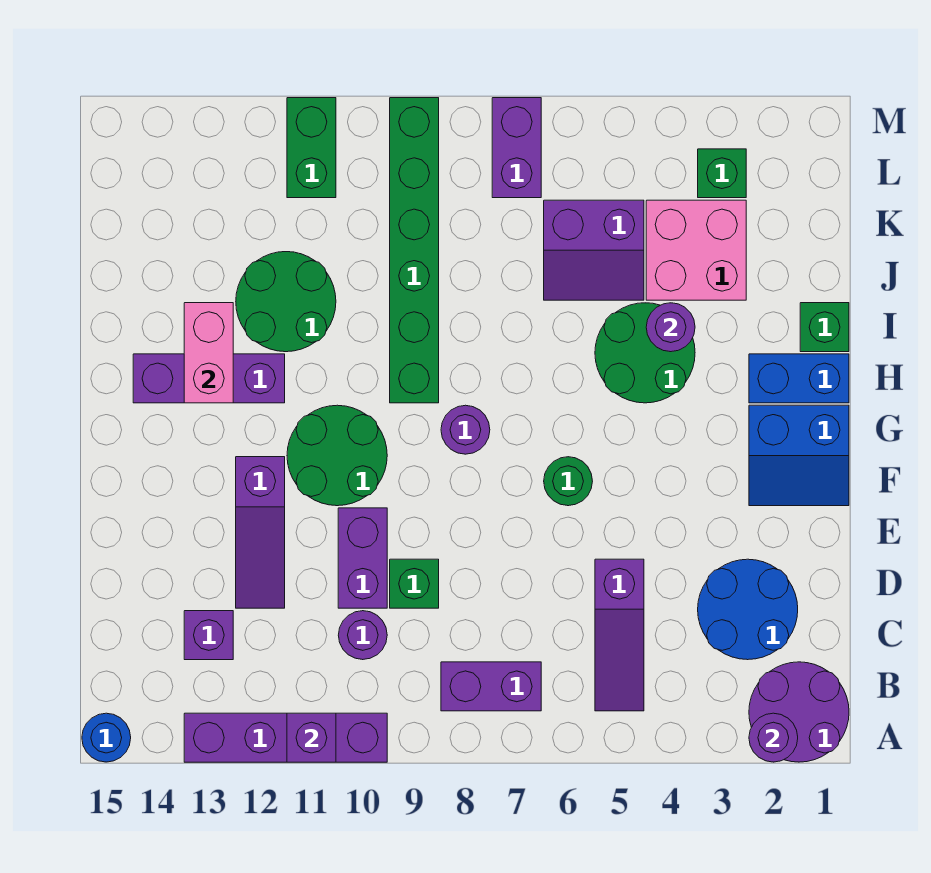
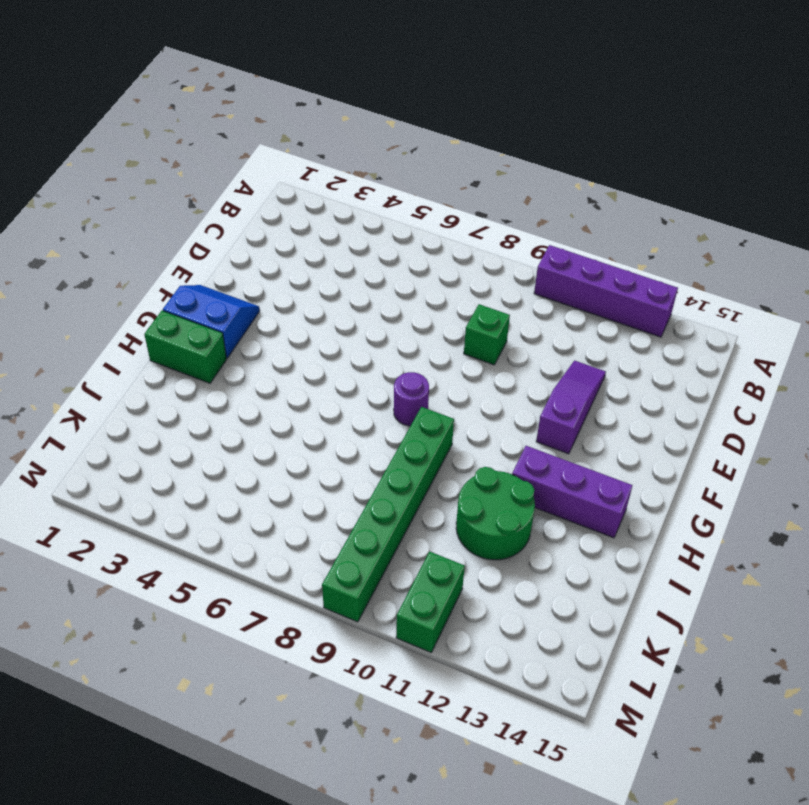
green 1x2 brick [144,311,227,383] -> blue 1x2 brick [749,354,849,403]
none -> purple 2x2 round brick [749,662,849,762]
none -> blue 1x1 round brick [82,713,131,762]
none -> purple 1x3 slope [595,559,644,711]
none -> purple 1x2 brick [441,662,541,711]

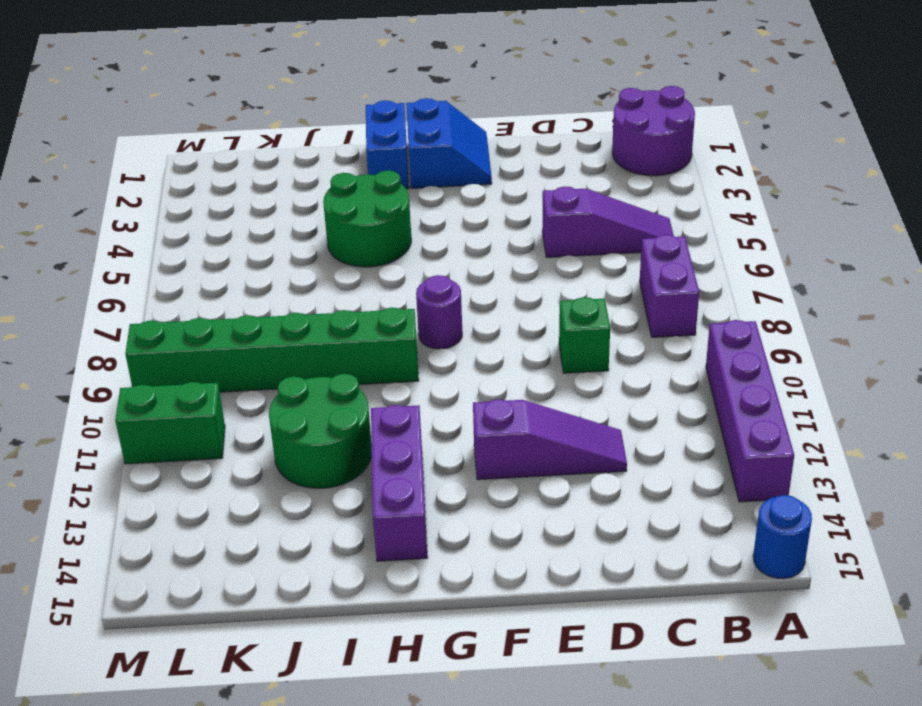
none -> blue 2x2 round brick [698,559,798,660]
none -> purple 1x1 round brick [338,611,387,660]
none -> purple 1x1 brick [184,611,233,660]
none -> purple 1x2 brick [338,508,387,608]

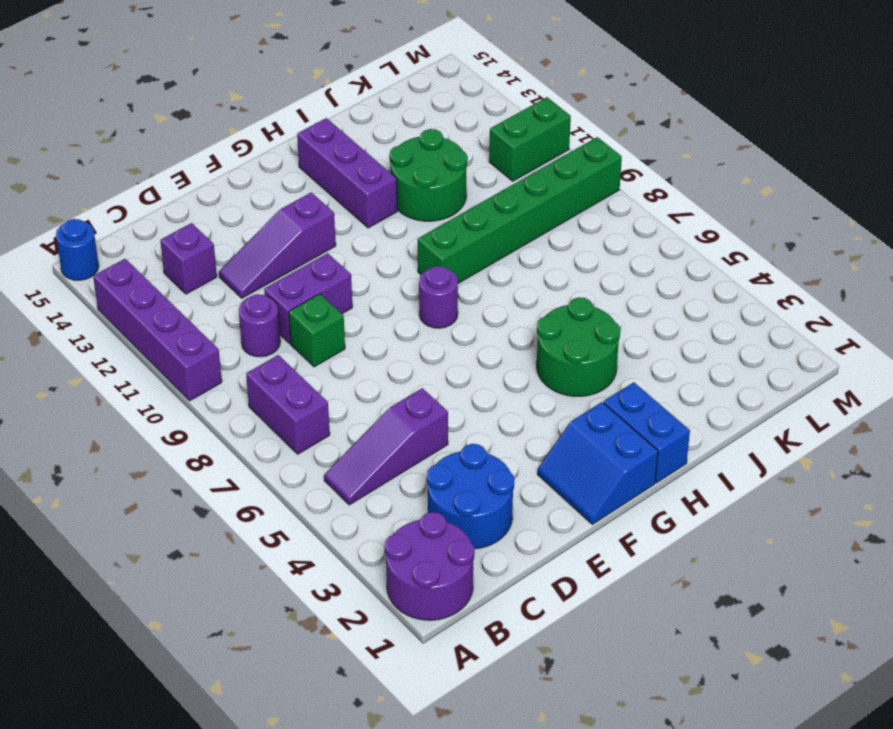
none -> green 1x1 round brick [544,457,593,506]
none -> green 2x2 round brick [287,405,387,506]
none -> green 1x1 brick [800,303,849,352]
none -> pink 2x2 brick [646,200,746,300]

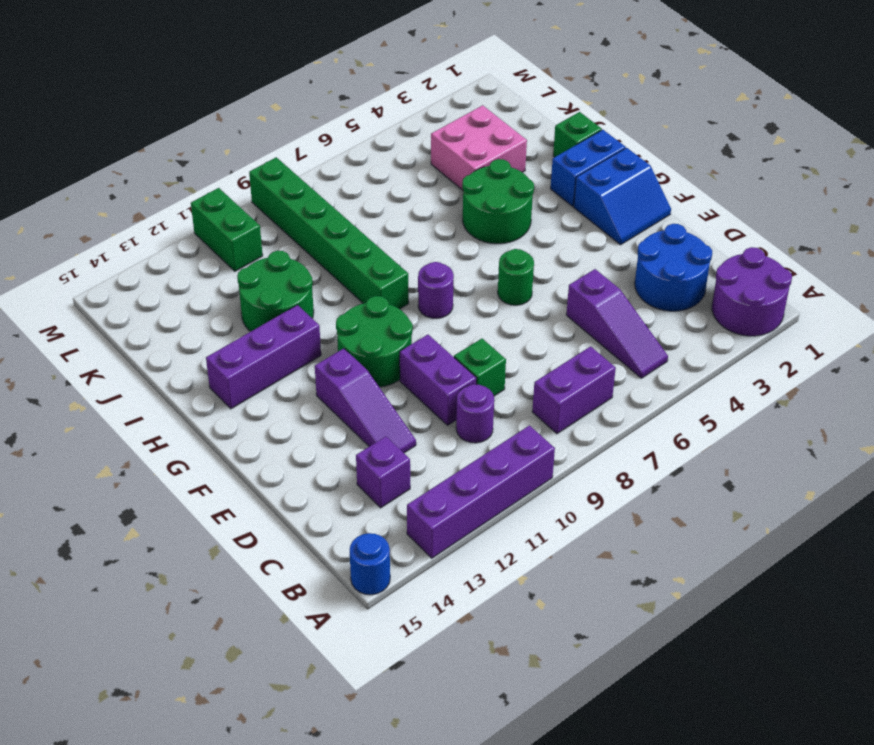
none -> purple 2x2 slope [544,200,644,300]
none -> green 1x1 brick [698,149,746,198]
none -> purple 1x2 brick [492,98,541,198]
none -> purple 1x1 round brick [749,713,798,762]

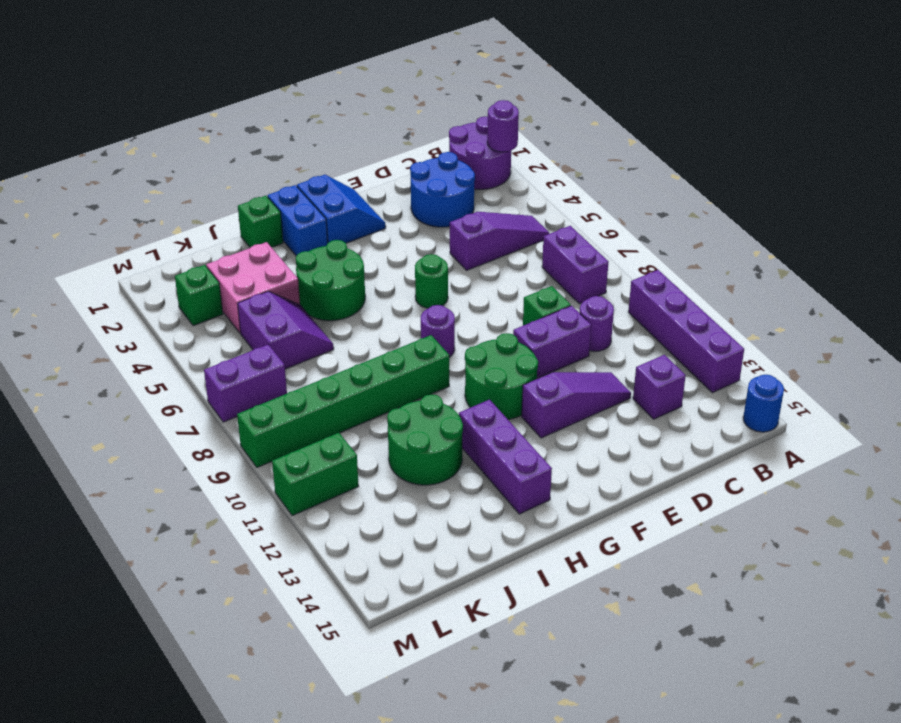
none -> purple 1x1 brick [287,713,336,762]
none -> pink 1x2 brick [184,303,233,403]
none -> purple 1x1 round brick [646,303,695,352]

